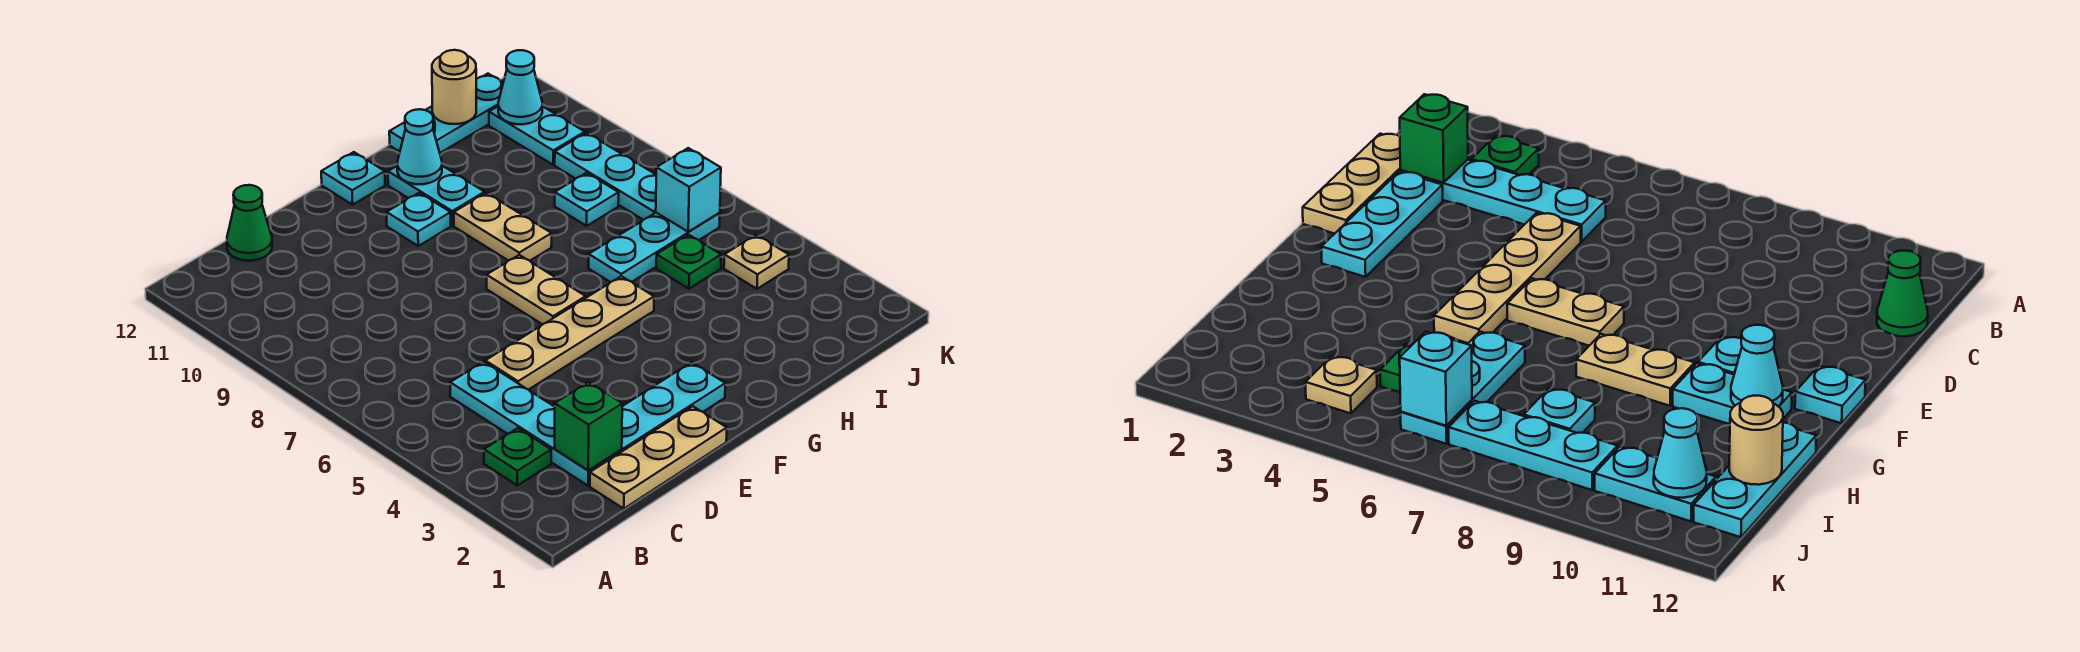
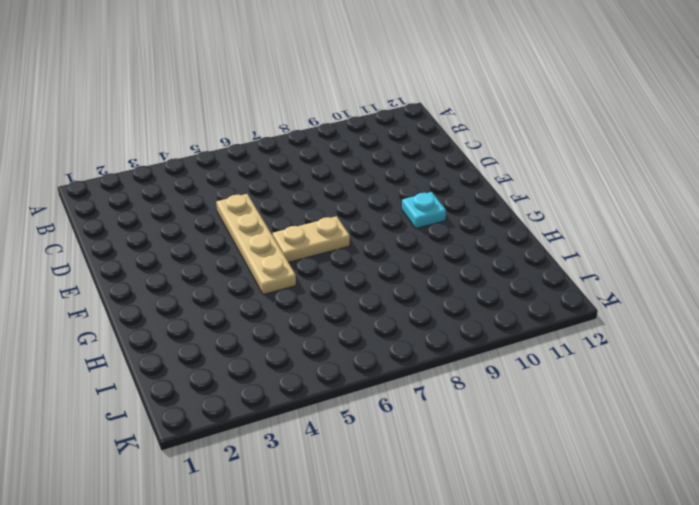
none -> green 1x1 plate [484,428,551,486]
none -> tan 1x3 plate [590,406,727,509]
none -> cyan 1x4 plate [450,362,622,486]

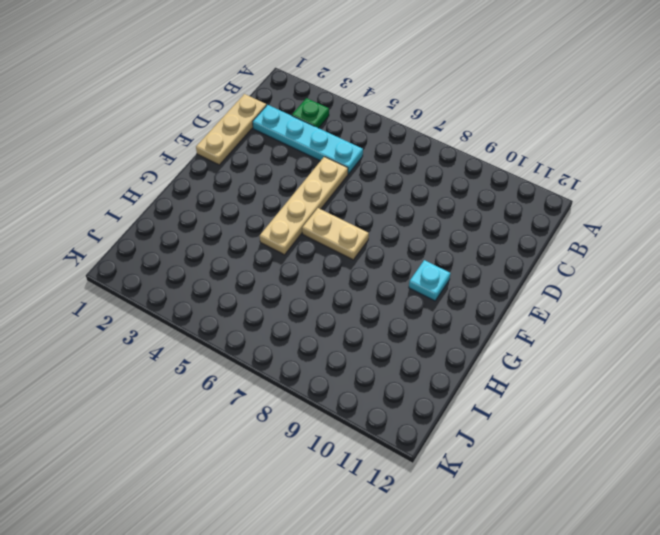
none -> green 1x1 cone [227,185,272,261]
none -> cyan 1x3 plate [621,362,725,451]
none -> cyan 1x1 plate [321,152,385,205]

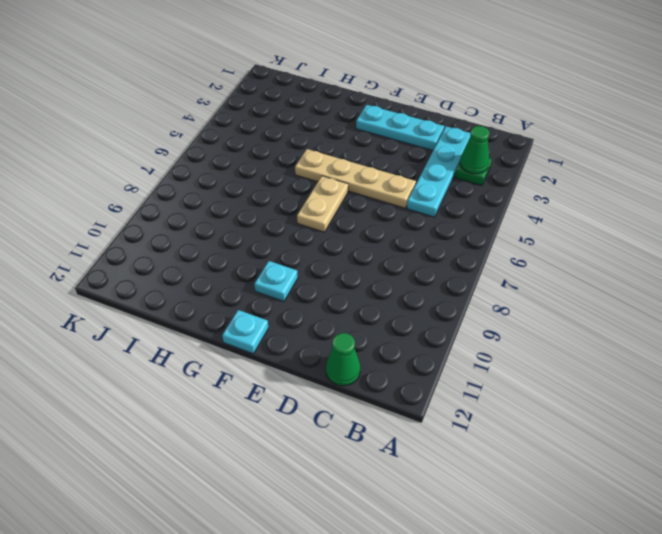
green 1x1 cone [460,126,489,174] -> none
none -> tan 1x3 plate [590,406,727,509]
none -> tan 1x2 plate [454,193,552,261]
none -> cyan 1x2 plate [388,166,485,225]

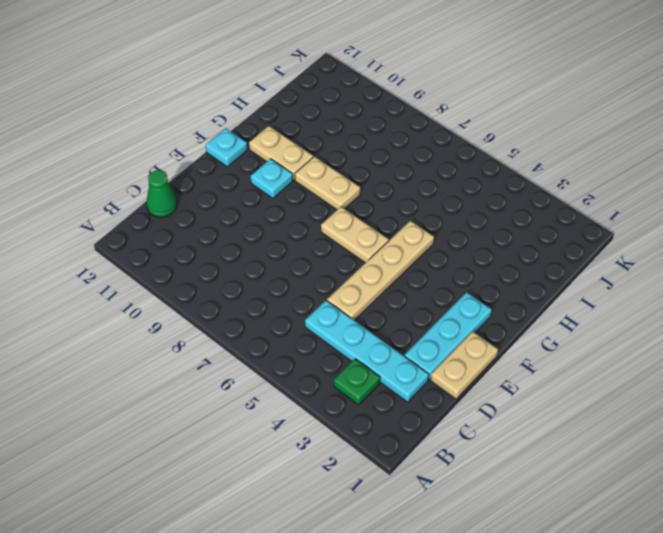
tan 1x2 plate [431,331,498,399] -> tan 1x3 plate [590,406,727,509]
tan 1x2 plate [249,126,313,180] -> cyan 1x2 plate [388,166,485,225]
none -> cyan 1x3 plate [589,213,720,282]
none -> cyan 1x3 plate [389,74,503,153]
none -> green 1x1 plate [656,235,721,289]

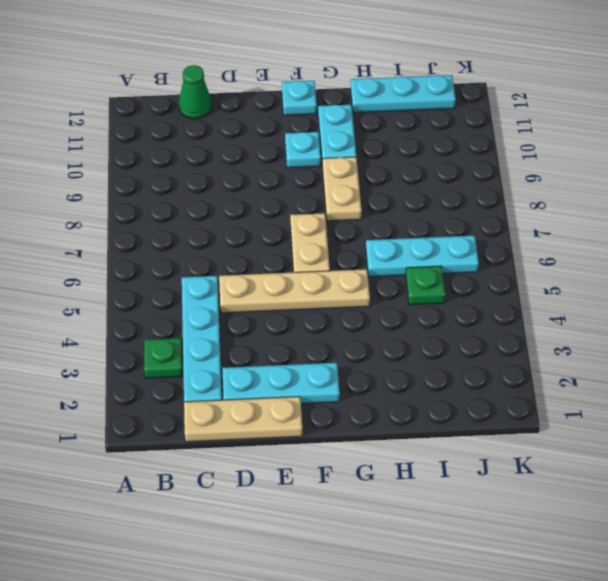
none -> cyan 1x1 plate [555,173,619,226]
none -> tan 1x1 plate [724,235,789,289]
none -> cyan 1x3 plate [555,133,656,220]

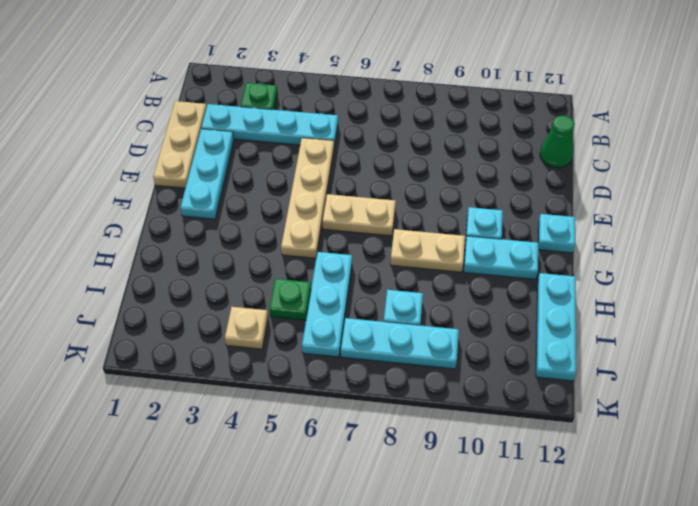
none -> cyan 1x2 plate [489,106,585,165]
none -> green 1x1 brick [554,382,622,471]
none -> cyan 1x1 cone [397,109,442,184]

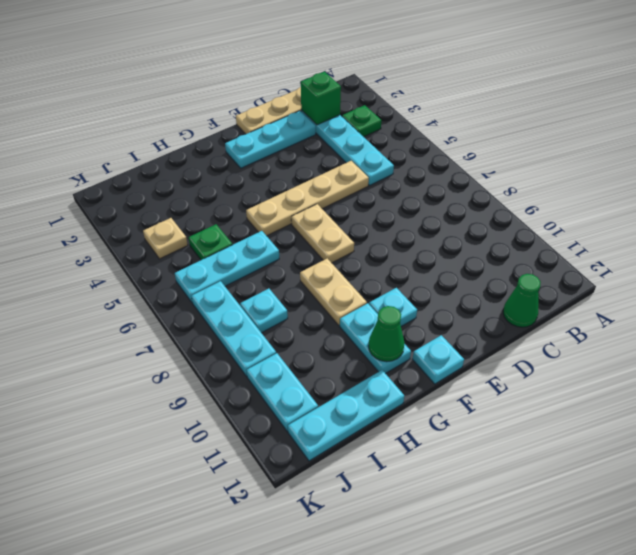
green 1x1 cone [368,306,405,362] -> cyan 1x1 cone [397,109,442,184]
none -> tan 1x1 round brick [432,50,476,124]
none -> cyan 1x1 brick [656,148,721,232]
none -> cyan 1x1 cone [498,50,542,124]

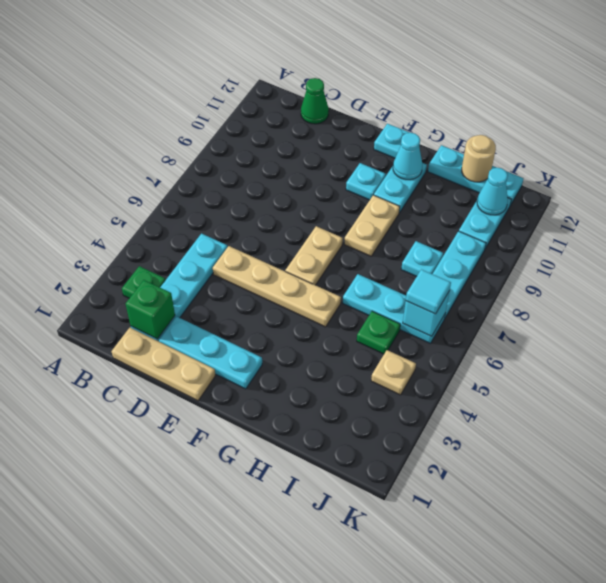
cyan 1x1 tile [406,269,451,314] -> none

